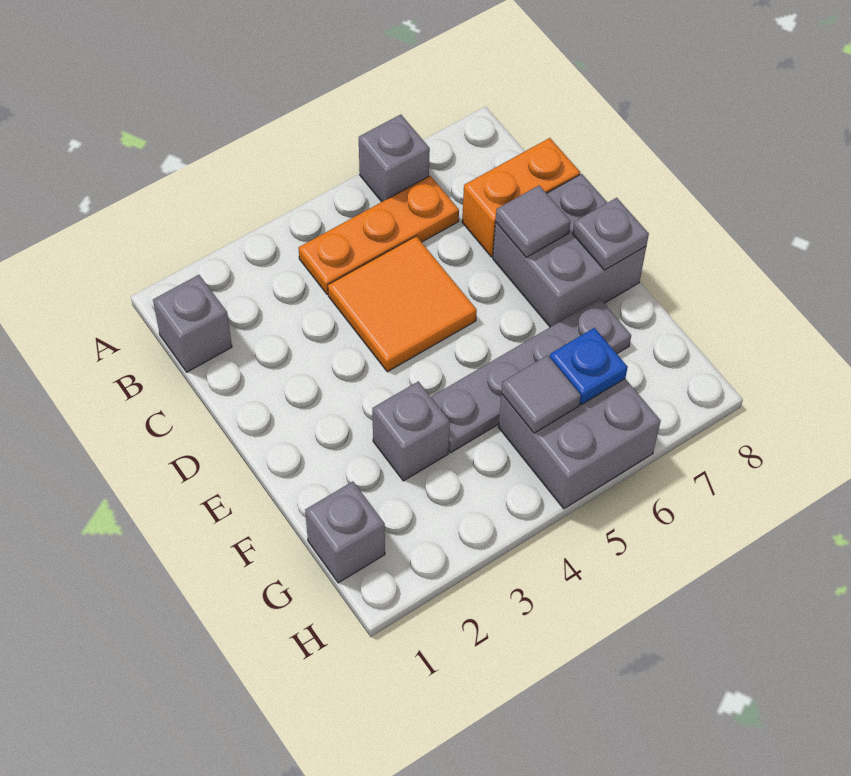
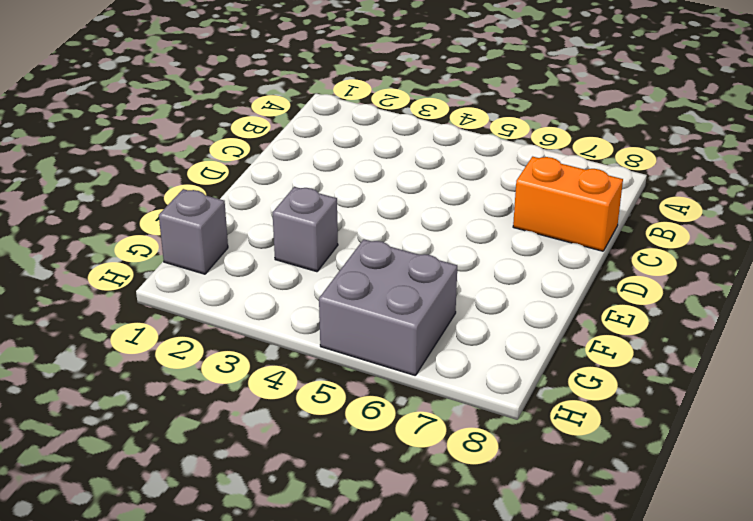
none -> grey 1x1 brick [359,115,430,202]
none -> grey 1x1 brick [153,275,232,372]
none -> orange 1x3 plate [299,176,459,294]

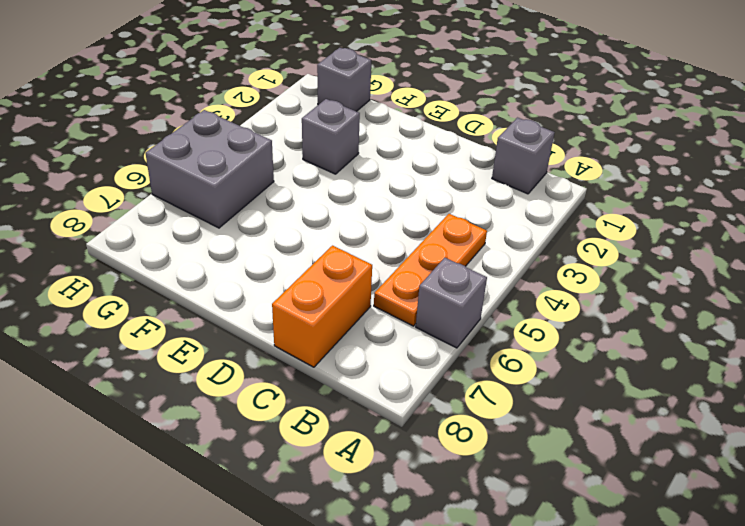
none -> orange 2x2 tile [328,236,477,372]
none -> grey 2x2 brick [493,174,646,327]
none -> grey 1x4 plate [431,299,631,453]

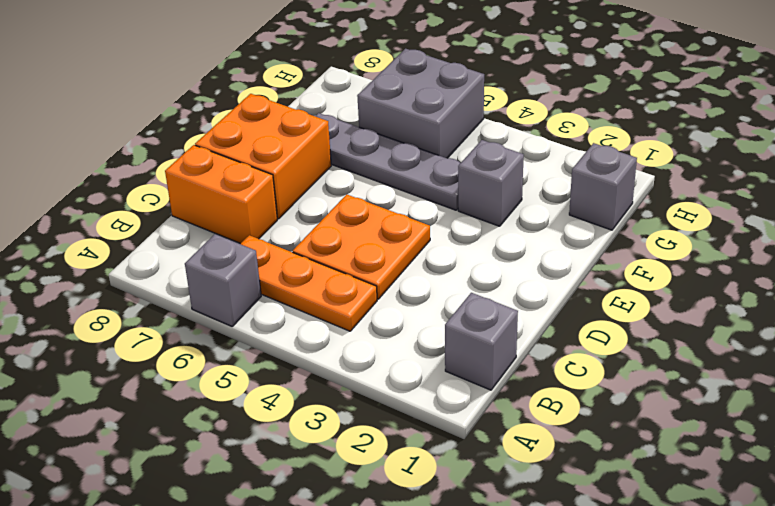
orange 2x2 plate [293,195,430,299] -> orange 2x2 tile [328,236,477,372]
orange 2x2 brick [195,94,331,219] -> grey 2x2 brick [493,174,646,327]
none -> grey 1x1 tile [496,185,571,257]
none -> grey 1x1 plate [573,198,649,270]
none -> grey 1x1 tile [502,355,581,433]

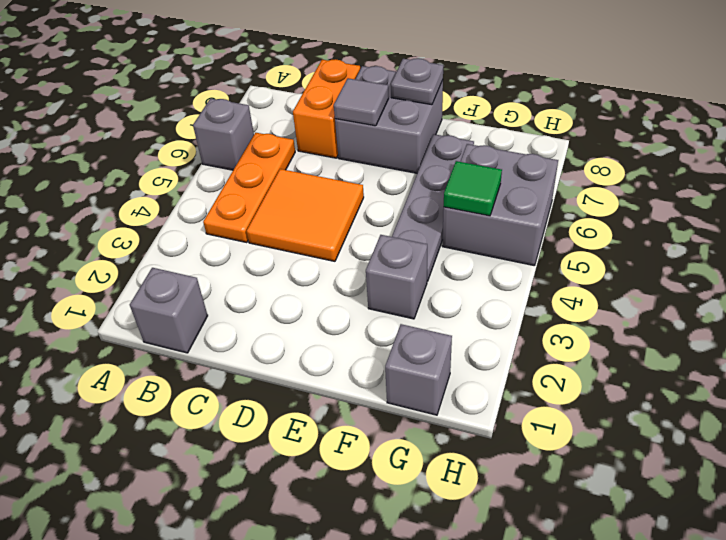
green 1x1 tile [444,161,502,216] -> grey 1x1 tile [502,355,581,433]
none -> blue 1x1 plate [550,328,628,405]

